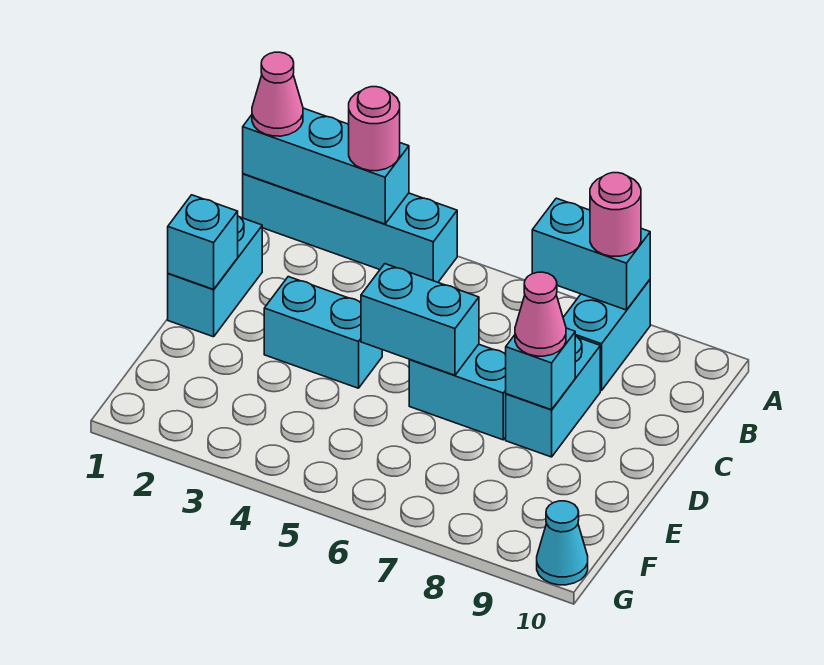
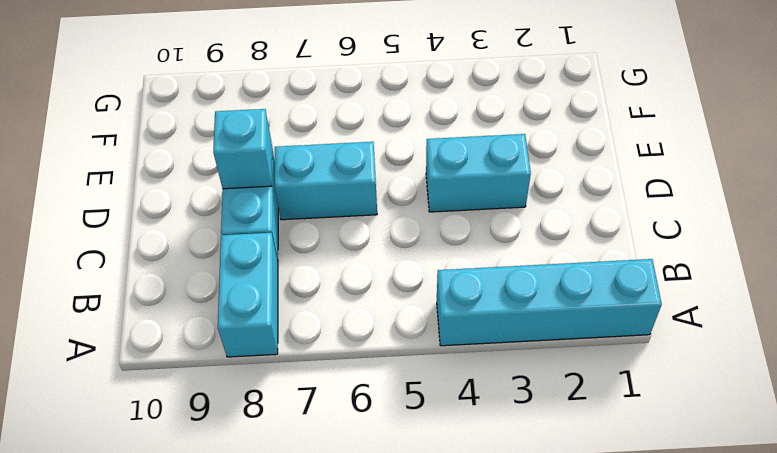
none -> cyan 1x2 brick [168,216,262,337]
none -> cyan 1x1 cone [537,501,588,585]
none -> cyan 1x3 brick [243,108,409,224]

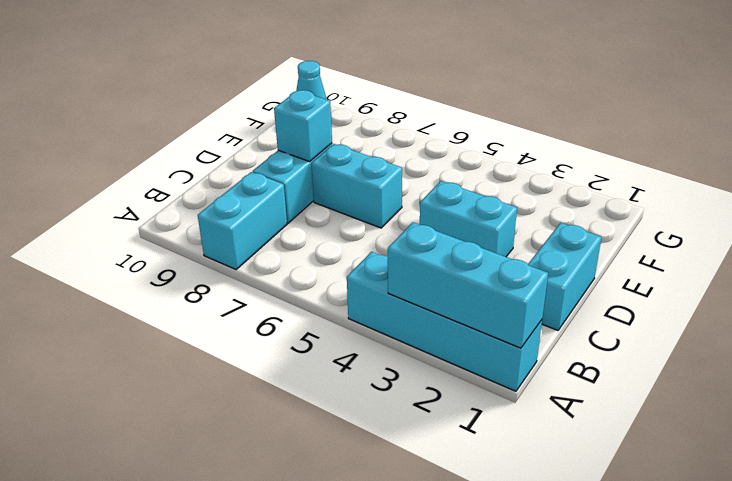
none -> cyan 1x2 brick [532,198,650,310]
none -> cyan 1x1 brick [168,195,238,289]
none -> cyan 1x2 brick [361,264,479,375]

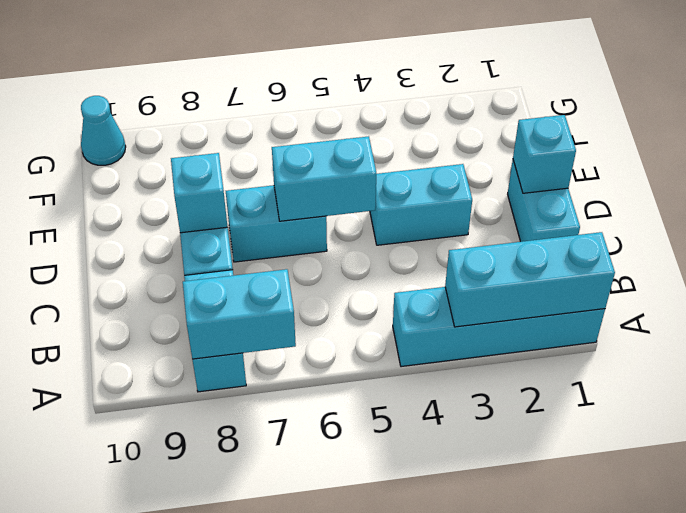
none -> pink 1x1 cone [252,52,303,136]
none -> pink 1x1 round brick [349,87,400,171]
none -> pink 1x1 round brick [590,173,641,256]

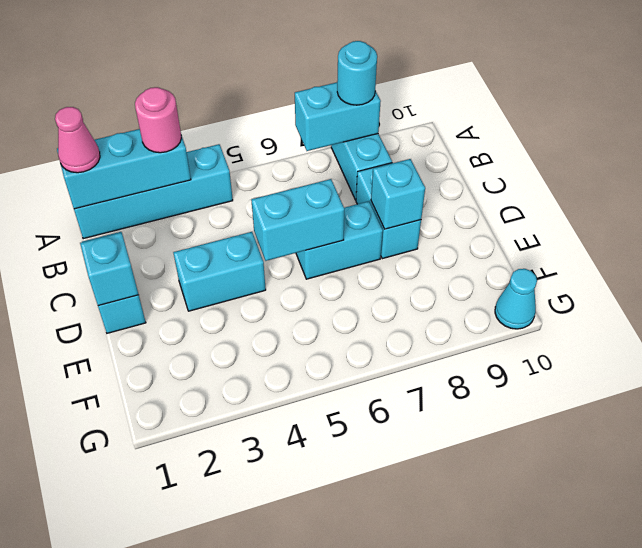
cyan 1x1 round brick [337,41,377,105] -> pink 1x1 round brick [590,173,641,256]
none -> pink 1x1 cone [515,272,566,356]

